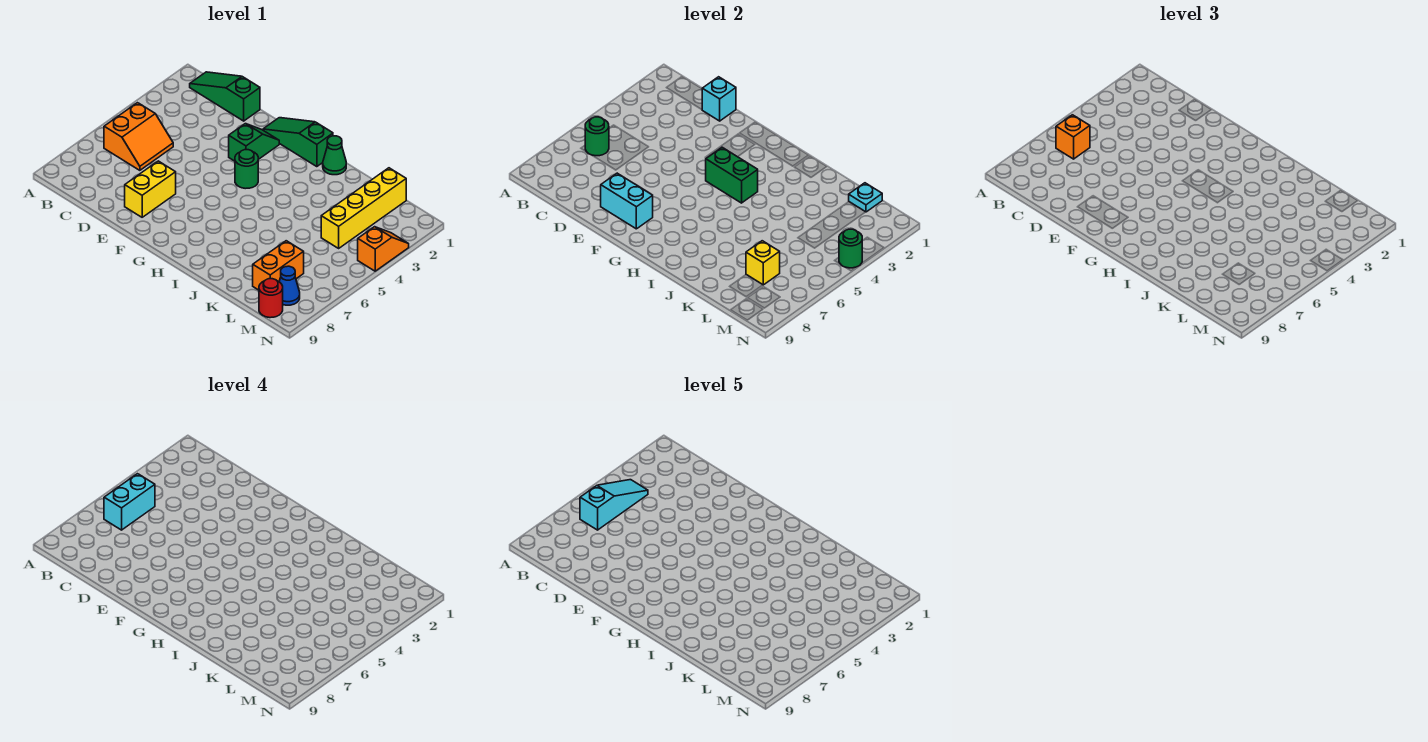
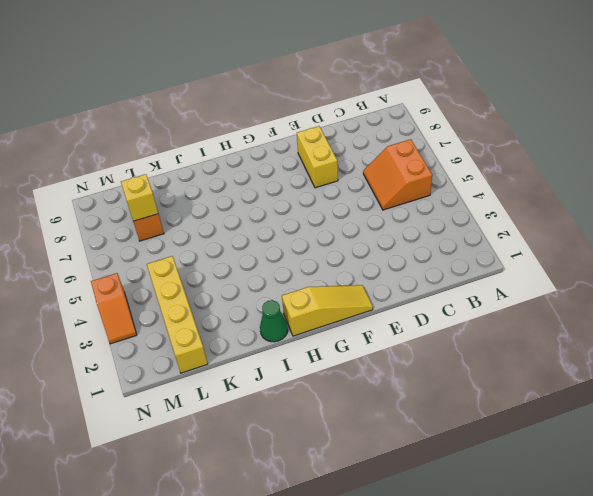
yellow 1x3 slope [282,285,373,336] -> green 1x3 slope [263,118,333,167]
none -> green 1x3 slope [190,72,260,121]
none -> green 1x2 slope [229,124,279,161]
none -> green 1x1 round brick [235,150,258,189]

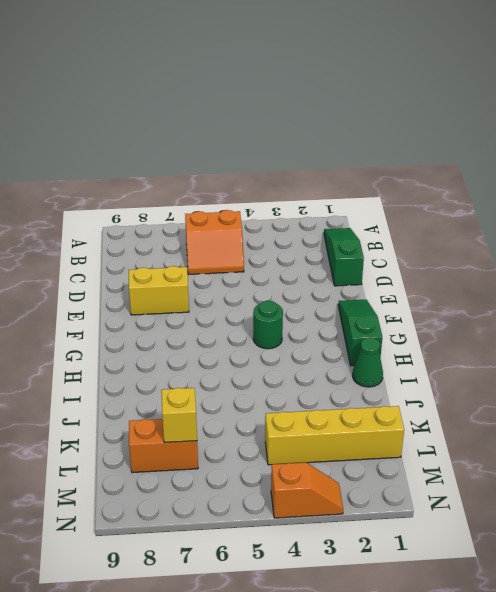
none -> green 1x2 slope [229,124,279,161]
none -> blue 1x1 cone [279,266,300,305]
none -> red 1x1 round brick [259,279,283,318]

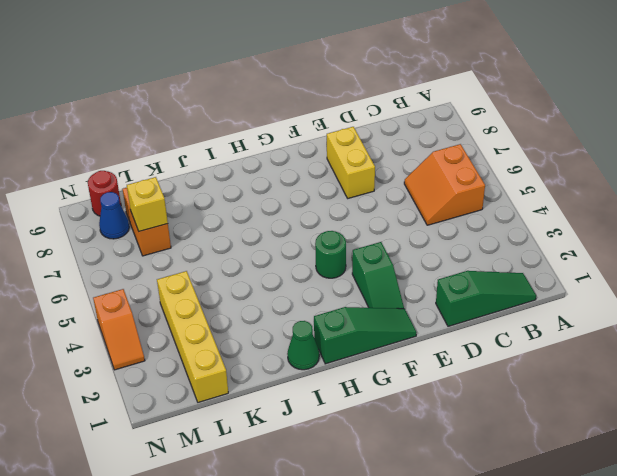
none -> green 1x1 round brick [585,117,609,156]
none -> cyan 1x1 brick [702,77,736,121]
none -> cyan 1x2 brick [601,173,653,229]

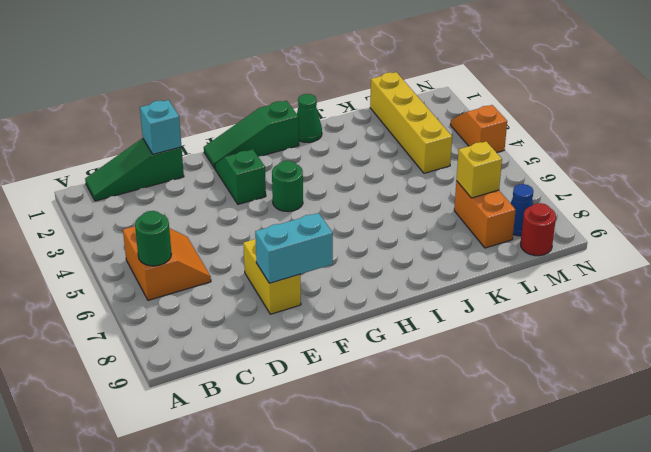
none -> green 1x2 brick [706,147,758,203]
none -> cyan 1x1 plate [849,183,882,212]
none -> green 1x1 round brick [839,229,862,268]

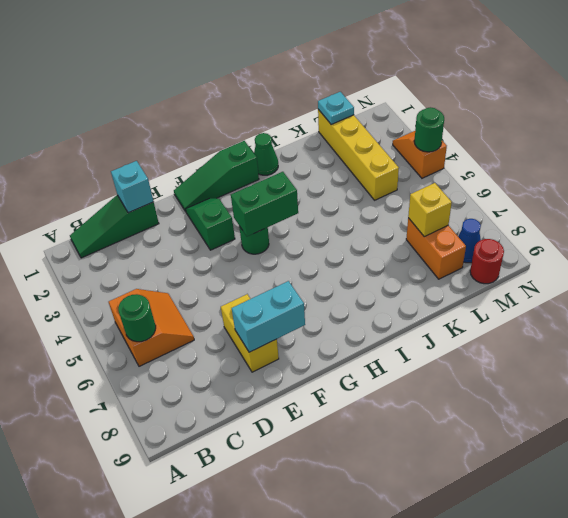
none -> orange 1x1 brick [1056,115,1090,159]
none -> cyan 1x2 brick [104,474,155,530]
none -> cyan 1x3 slope [580,480,648,530]

